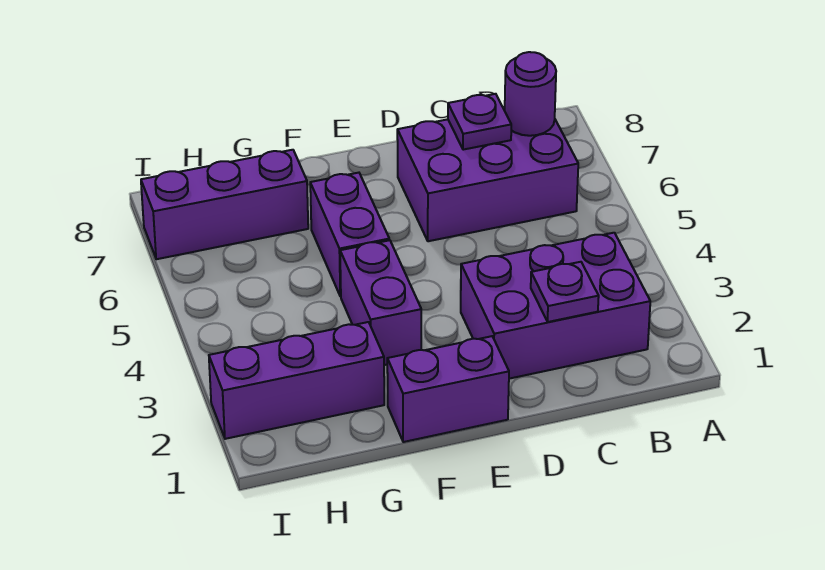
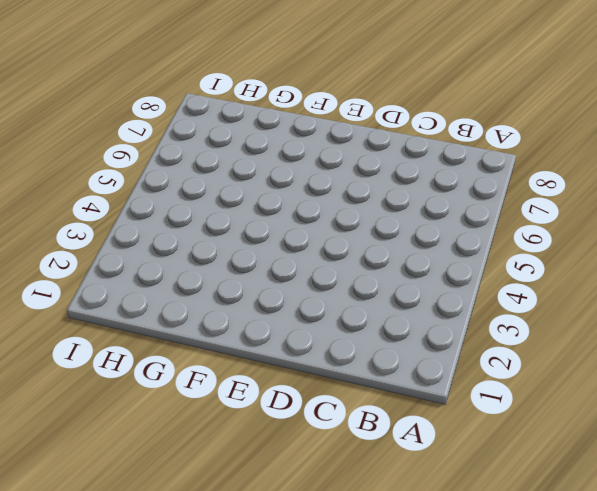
none -> purple 2x3 brick [461,233,650,379]
none -> purple 2x3 brick [397,108,578,241]

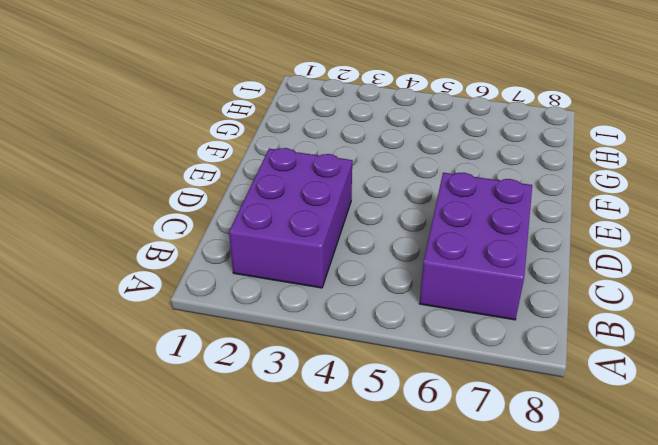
none -> purple 1x2 brick [387,336,509,442]
none -> purple 1x2 brick [340,240,421,365]

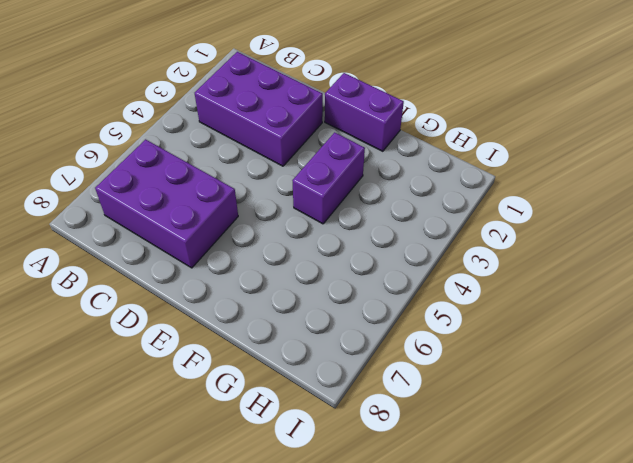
none -> purple 1x2 brick [310,173,389,297]
none -> purple 1x3 brick [209,322,384,439]

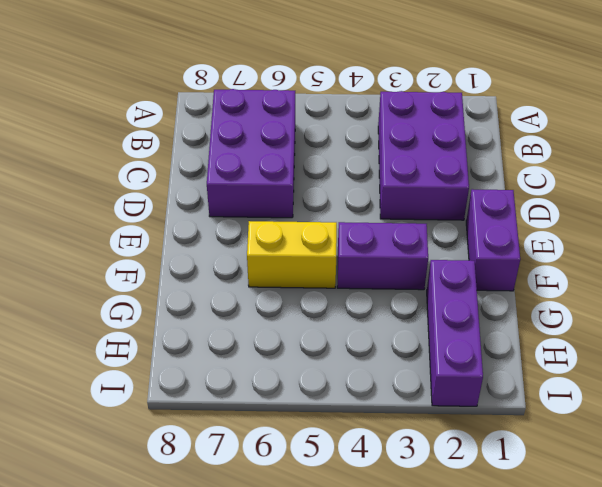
yellow 1x2 brick [247,221,337,288] -> purple 1x2 brick [310,173,389,297]
none -> purple 1x3 brick [141,150,308,259]
none -> purple 1x1 round brick [505,52,556,136]

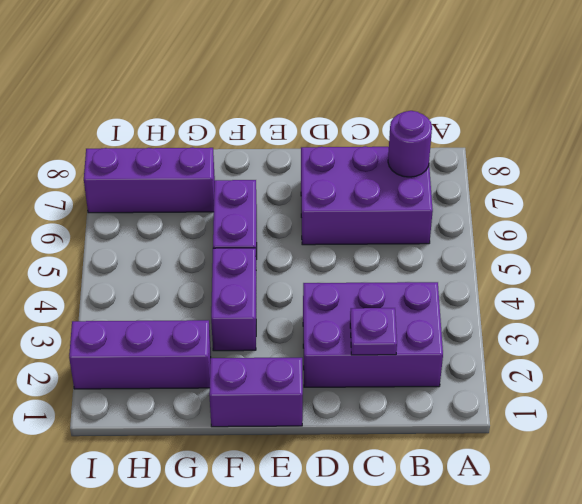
none -> purple 1x1 plate [448,94,511,150]

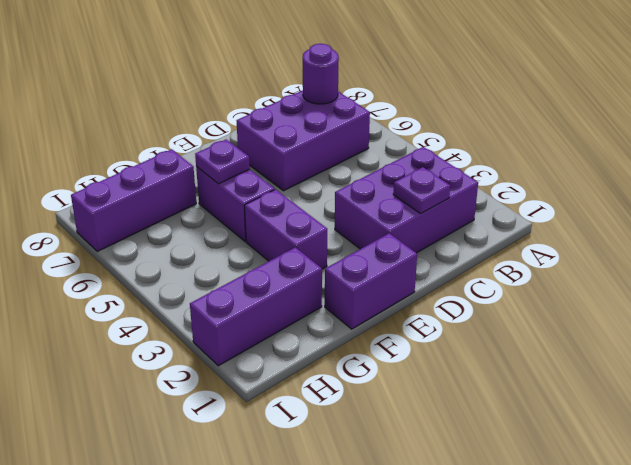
purple 1x1 plate [195,140,250,184] -> purple 1x1 plate moved to [448,94,511,150]

